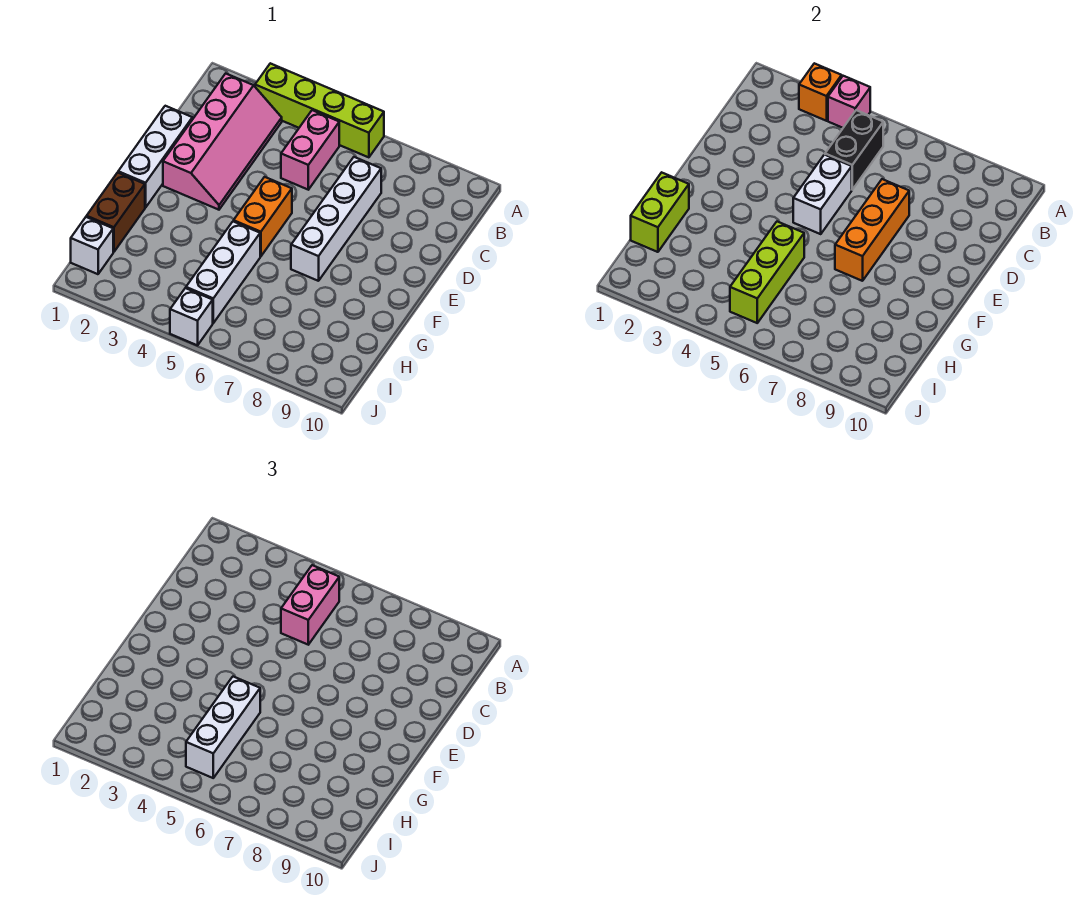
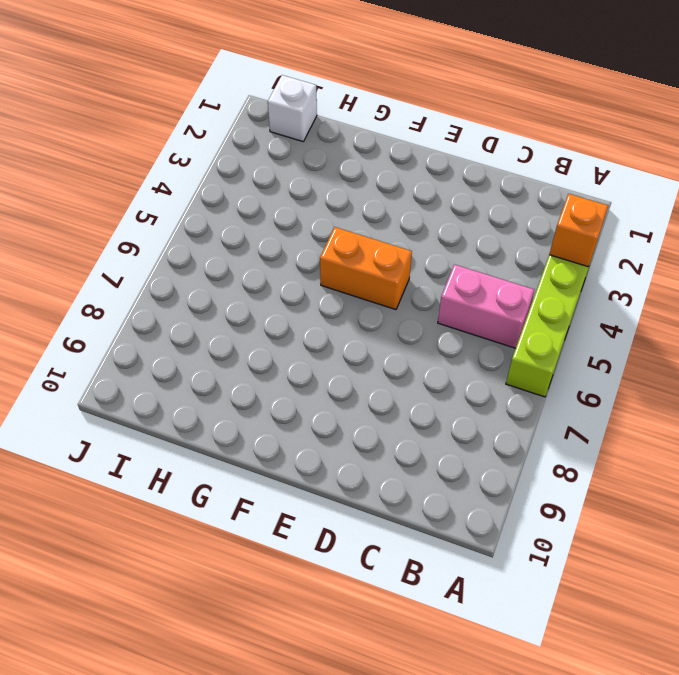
none -> pink 2x4 slope [163,73,282,210]
none -> white 1x4 brick [291,157,381,281]
none -> white 1x3 brick [118,106,192,208]

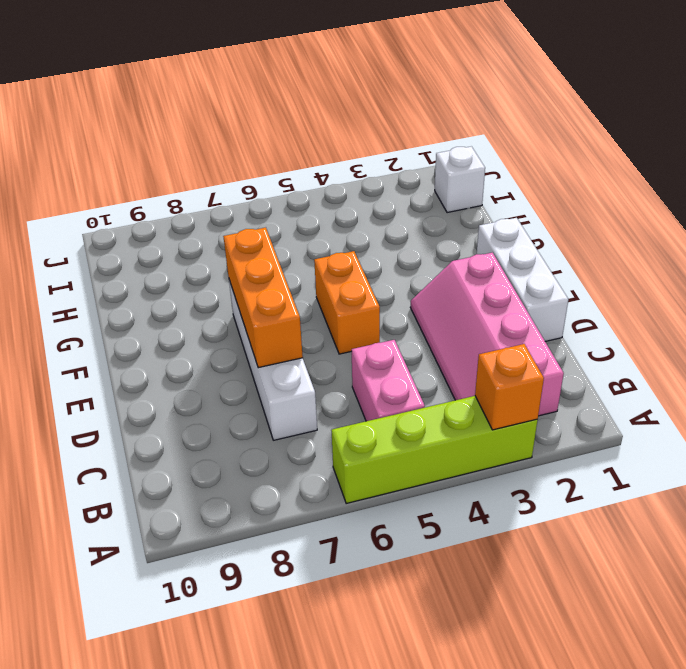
none -> brown 1x2 brick [87,172,145,252]
none -> white 1x3 brick [186,221,260,323]
none -> white 1x1 brick [170,288,213,345]

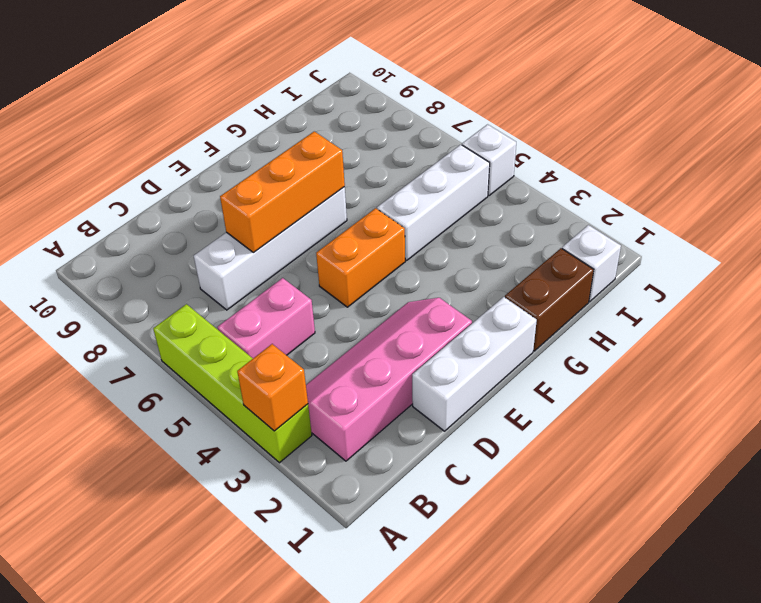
none -> pink 1x1 brick [828,76,870,128]
none -> black 1x2 brick [825,110,883,190]
none -> white 1x2 brick [793,155,852,234]

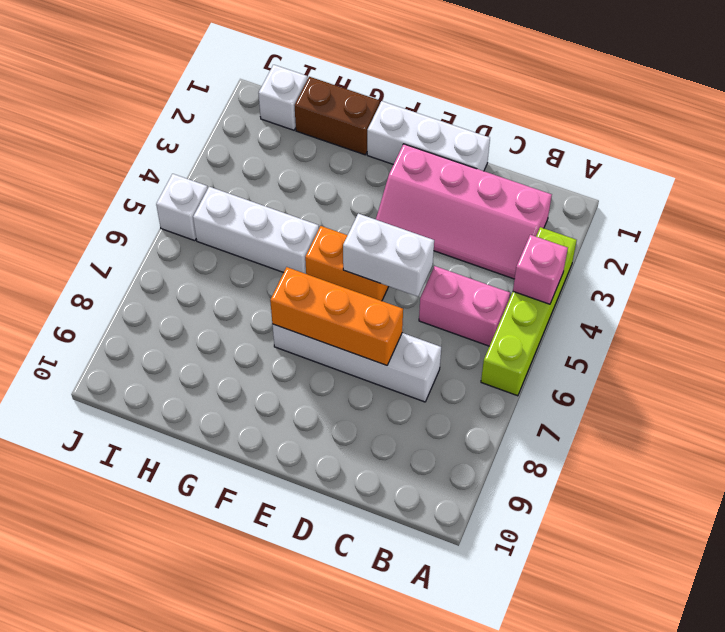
none -> orange 1x1 brick [799,63,842,121]
none -> black 1x2 brick [825,110,883,190]
none -> lime 1x2 brick [631,172,689,252]

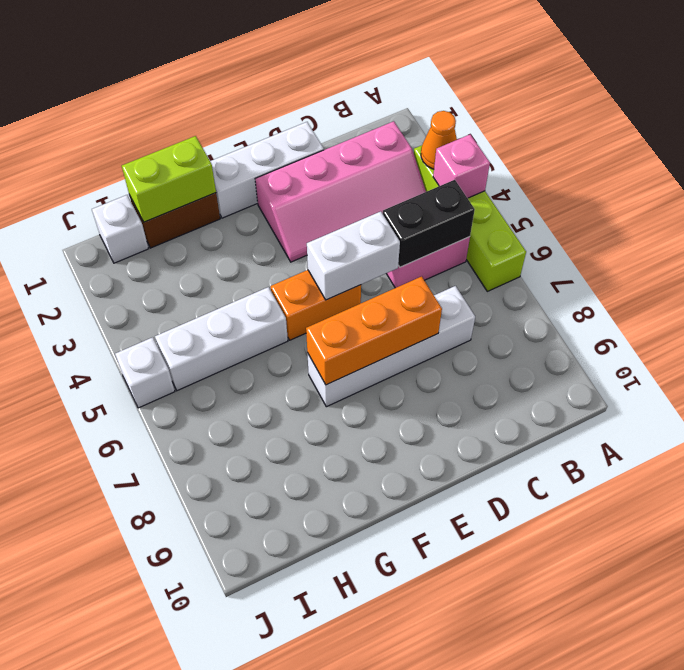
orange 1x1 cone [421,111,457,169] -> orange 1x1 brick [799,63,842,121]
none -> lime 1x3 brick [730,222,804,323]
none -> pink 1x2 brick [281,565,339,645]
none -> white 1x3 brick [186,677,260,778]

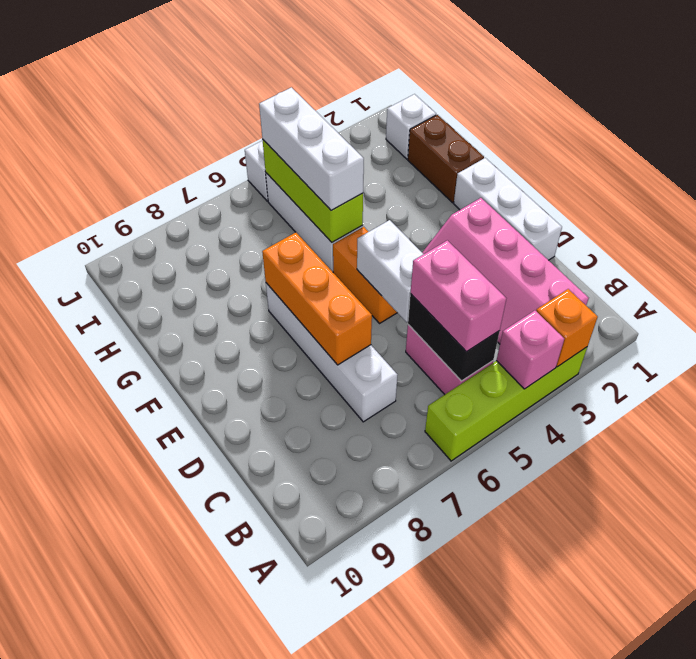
none -> lime 1x2 brick [631,172,689,252]

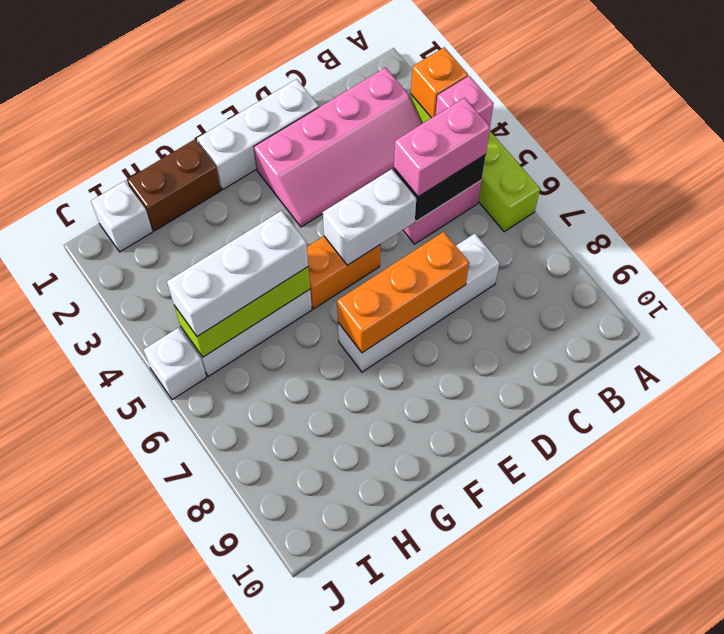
none -> lime 1x2 brick [631,172,689,252]

